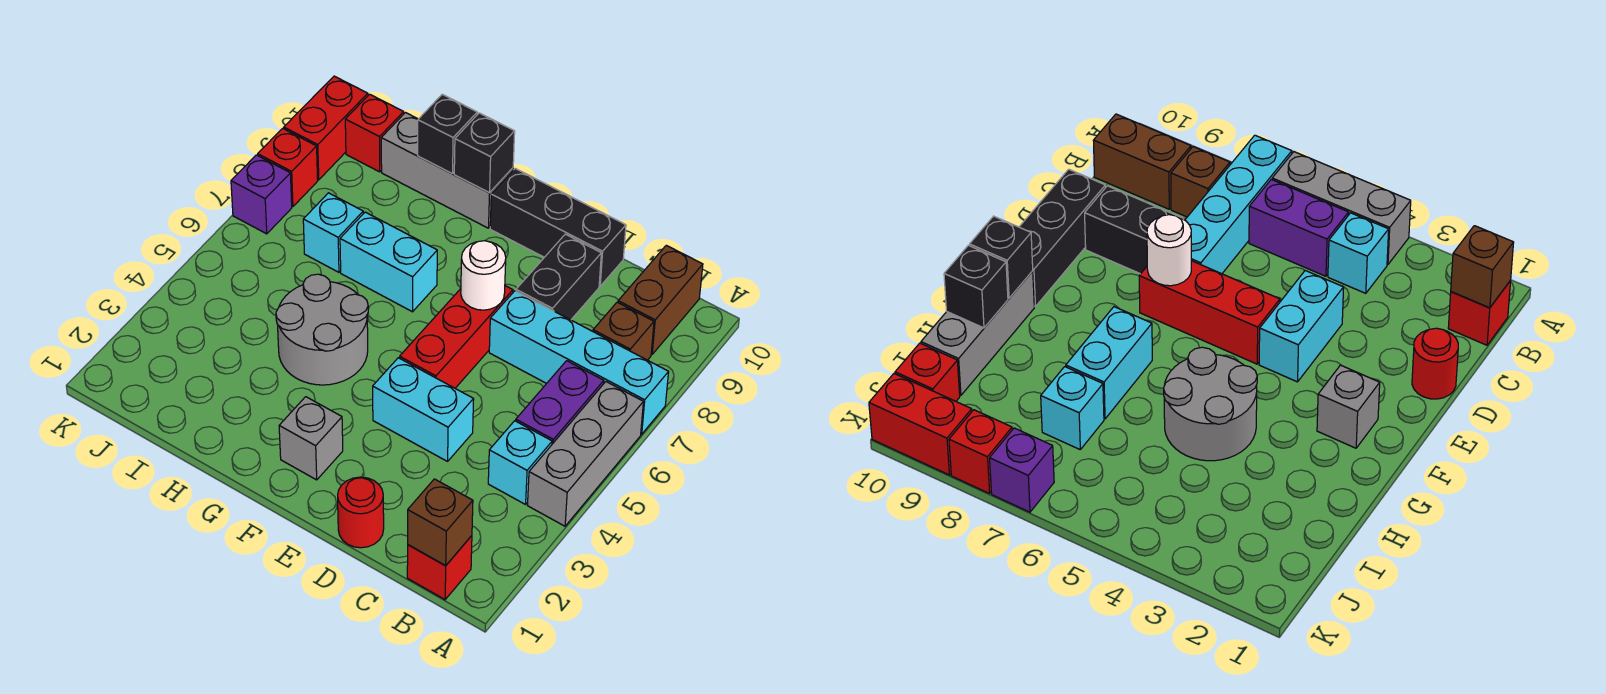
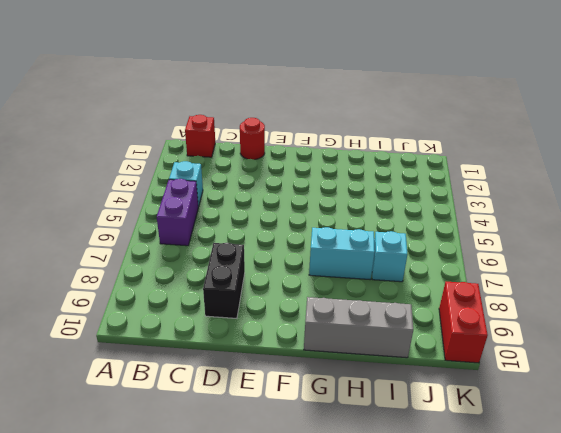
none -> grey 1x3 brick [528,382,643,526]
none -> cyan 1x4 brick [489,291,669,434]
none -> brown 1x1 brick [593,302,654,360]

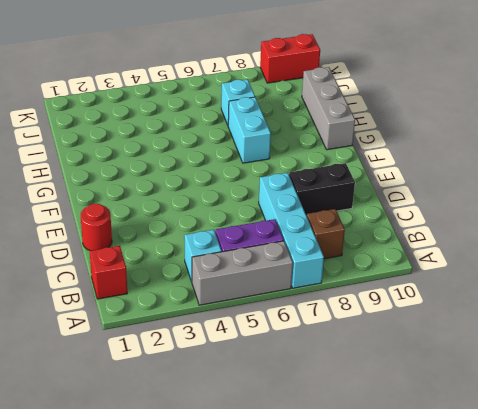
none -> brown 1x2 brick [618,245,703,354]
none -> cyan 1x2 brick [373,358,474,461]
none -> black 1x3 brick [490,168,626,286]

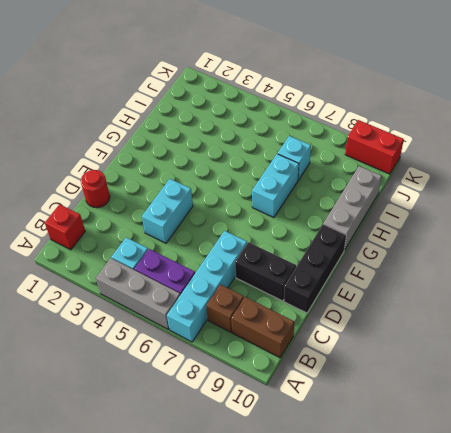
none -> red 1x3 brick [400,286,513,388]
none -> grey 1x1 brick [279,397,343,480]
none -> grey 2x2 round brick [276,274,368,385]

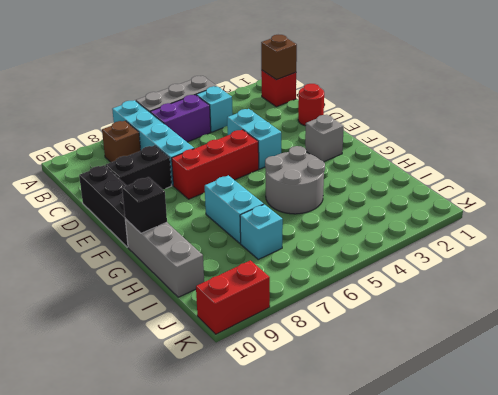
none -> brown 1x2 brick [618,245,703,354]
none -> red 1x1 brick [345,94,404,172]
none -> purple 1x1 brick [231,155,292,234]

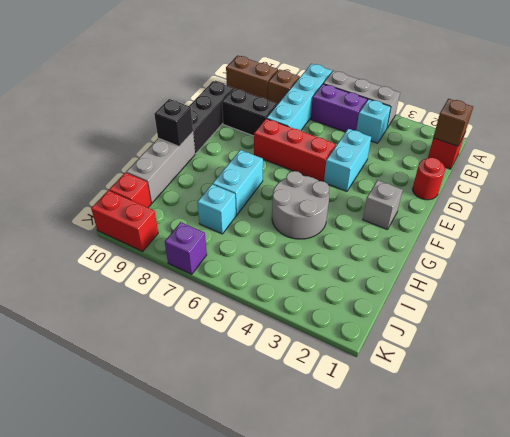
none -> red 1x1 brick [258,128,318,207]
none -> white 1x1 round brick [461,241,506,310]
none -> black 1x1 brick [418,94,477,174]

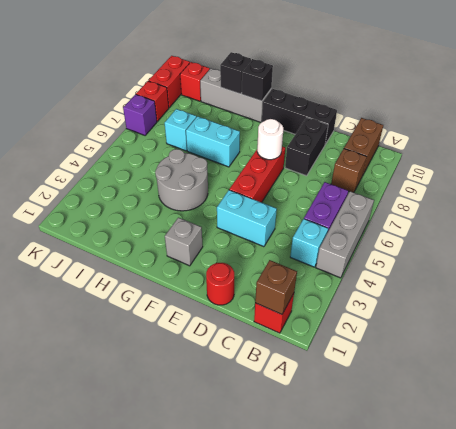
none -> cyan 1x4 brick [489,291,669,434]

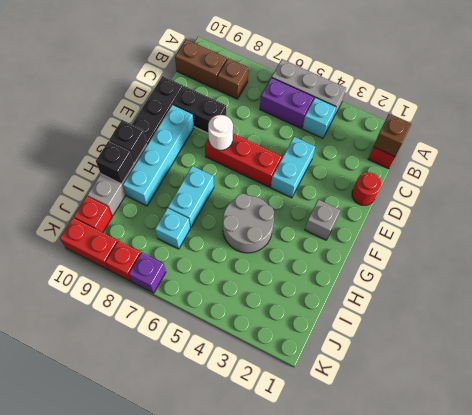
cyan 1x4 brick [123,105,194,206] -> cyan 1x4 brick moved to [489,291,669,434]

